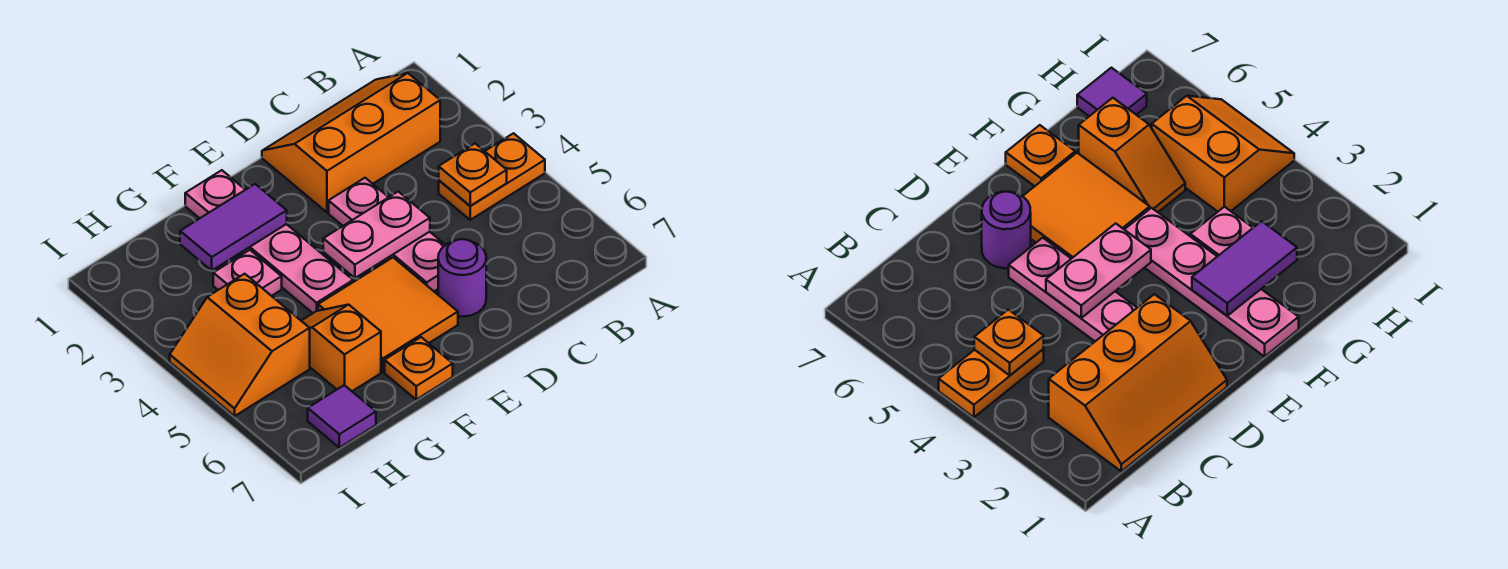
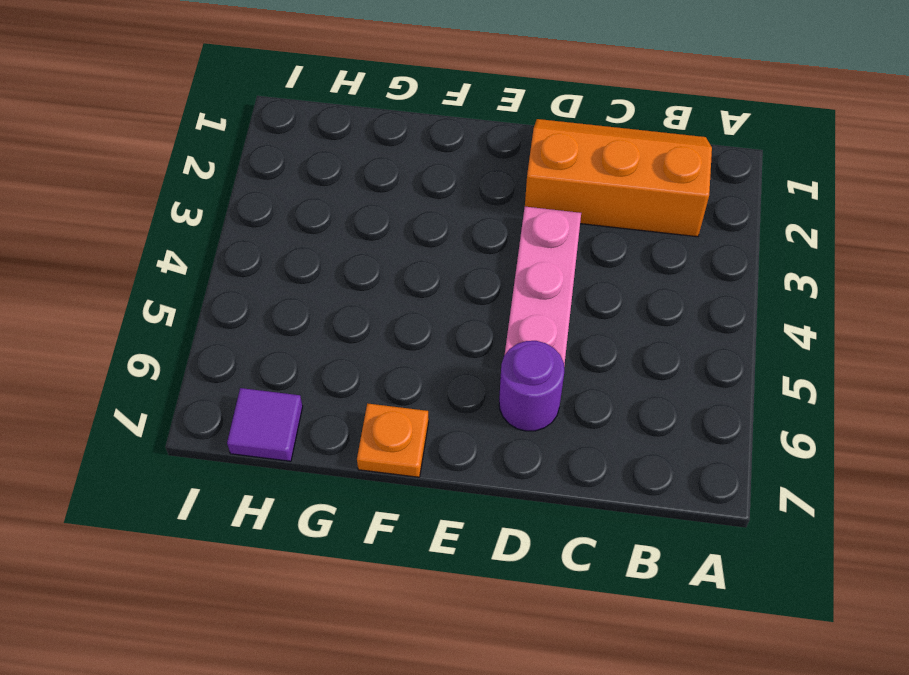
none -> orange 1x2 plate [439,133,545,220]
none -> orange 2x2 tile [318,258,458,372]
none -> pink 1x4 plate [185,170,353,313]

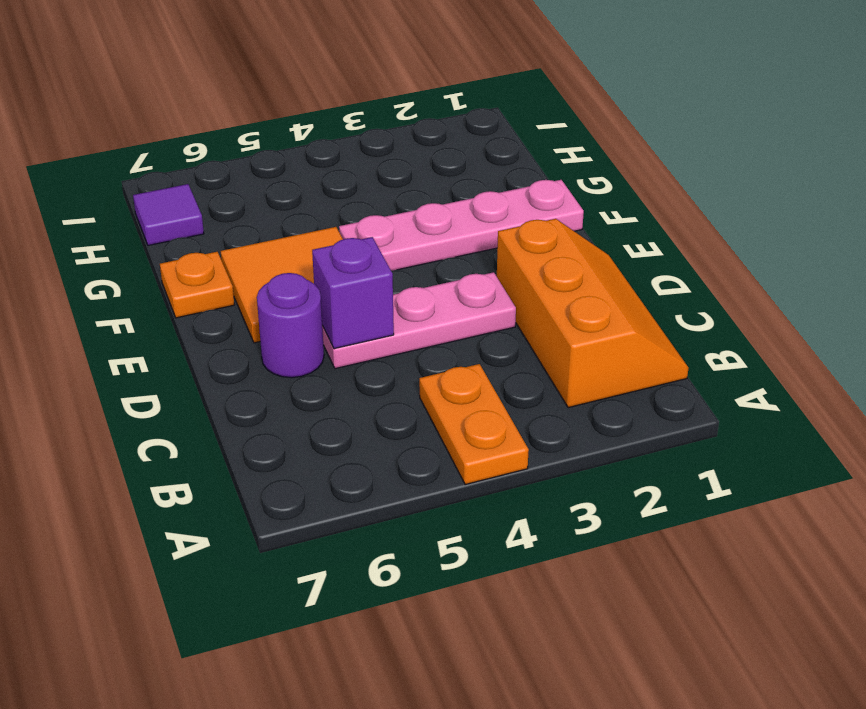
purple 1x1 brick [312,237,394,349] -> none
none -> pink 1x1 plate [213,250,282,296]
none -> orange 1x2 slope [301,305,381,391]
none -> orange 2x2 slope [170,274,310,416]

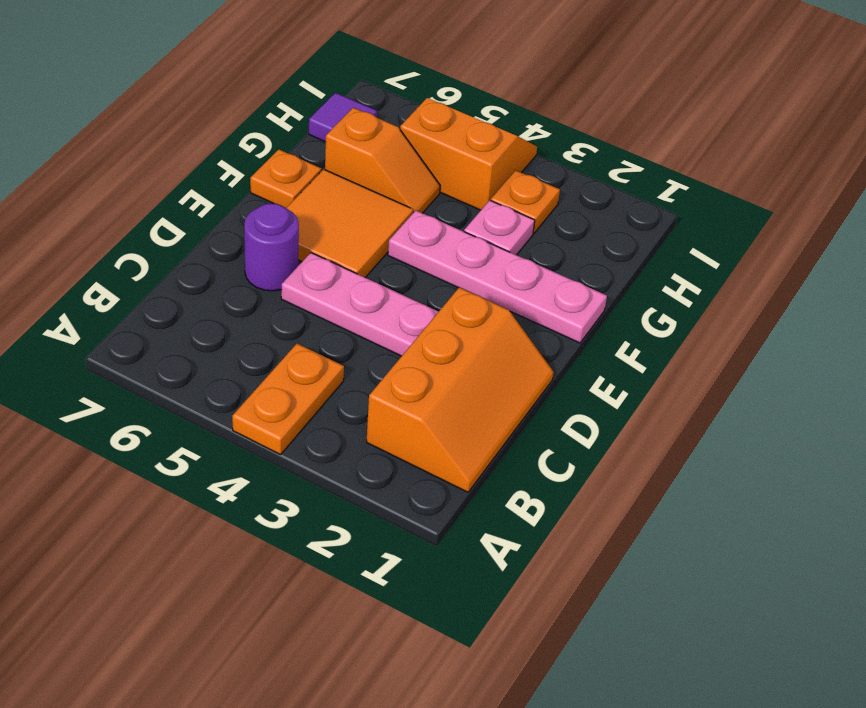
orange 1x1 plate [491,170,560,234] -> orange 1x1 plate moved to [439,144,507,206]
none -> pink 1x2 plate [323,192,430,278]
none -> purple 1x2 tile [180,184,287,270]

